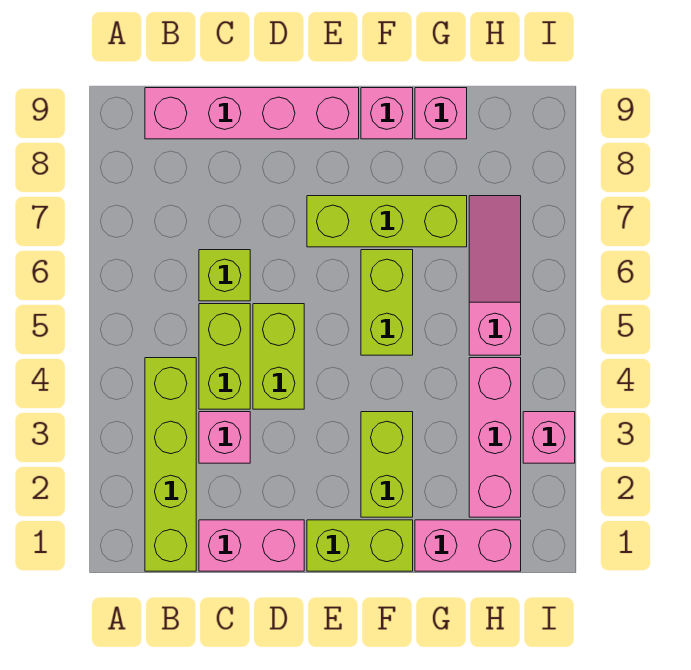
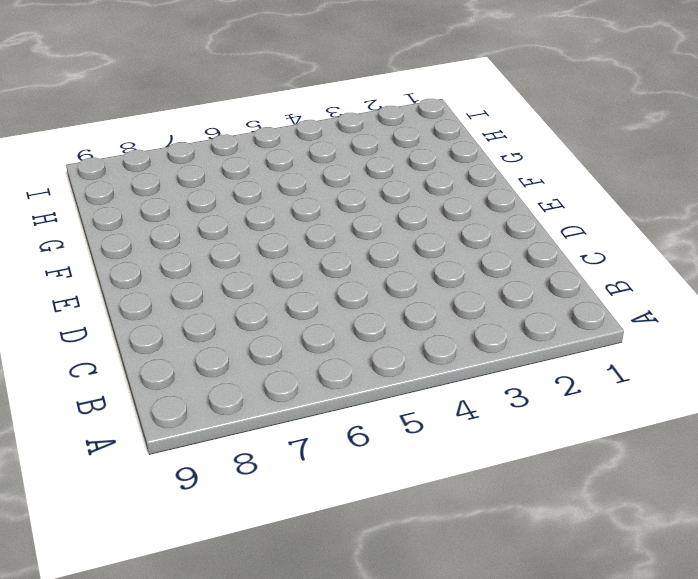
none -> lime 1x4 brick [145,358,196,571]
none -> pink 1x4 brick [145,88,359,139]
none -> pink 1x2 brick [199,520,304,571]

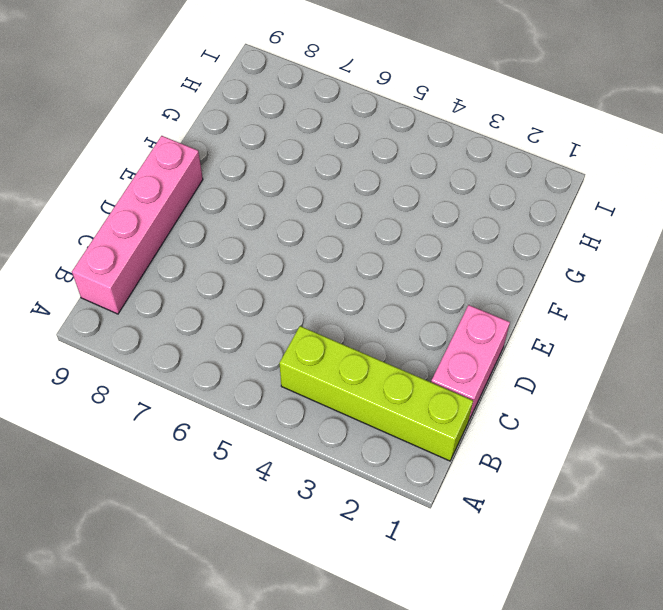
none -> pink 1x1 brick [199,412,250,463]
none -> lime 1x2 brick [199,304,250,409]
none -> lime 1x1 brick [199,250,250,301]

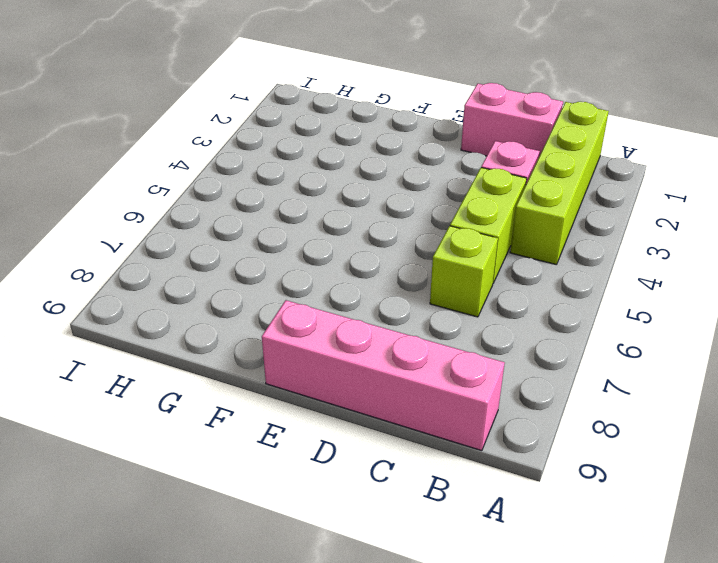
none -> lime 1x2 brick [253,304,304,409]
none -> lime 1x2 brick [307,520,413,571]
none -> lime 1x3 brick [307,196,467,247]

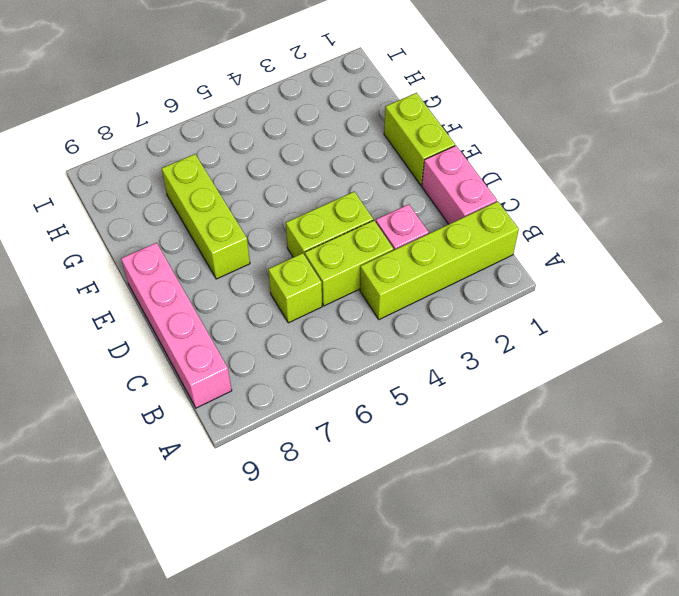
none -> lime 1x2 brick [361,412,413,517]
none -> lime 1x2 brick [361,250,413,355]
none -> pink 1x1 brick [361,88,413,139]

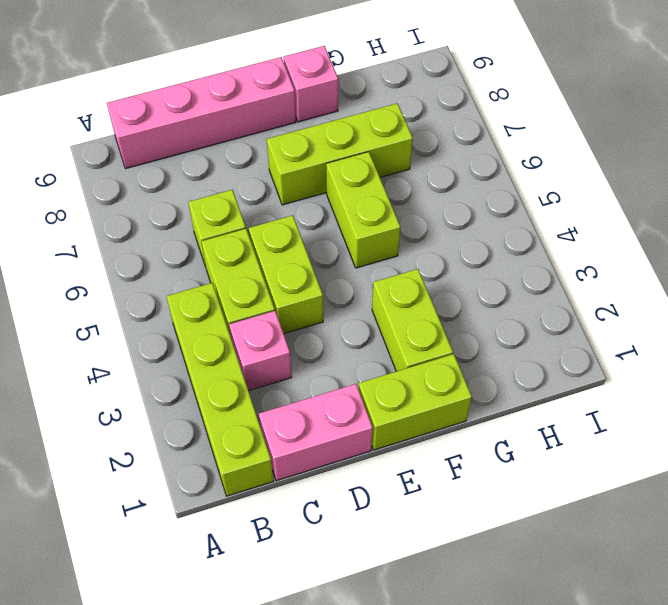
none -> pink 1x2 brick [415,520,521,571]
none -> pink 1x1 brick [415,88,467,139]
none -> pink 1x3 brick [469,358,521,517]

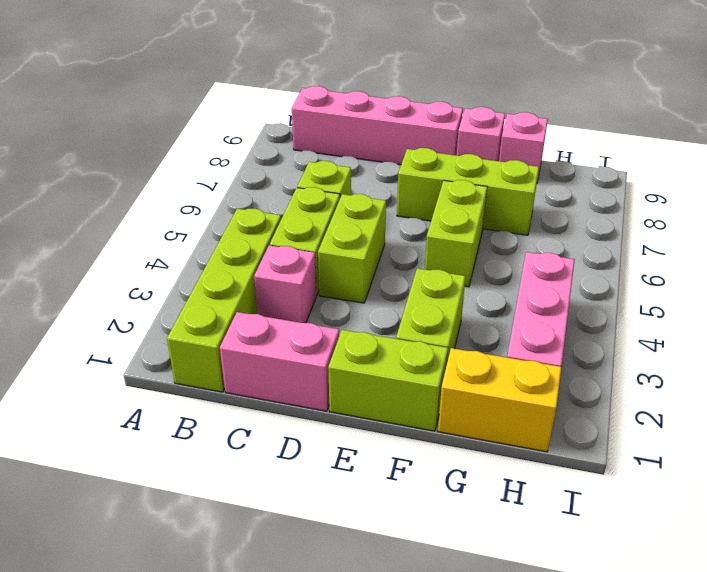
yellow 1x2 brick [438,348,561,452] -> pink 1x2 brick [415,520,521,571]
none -> pink 1x3 slope [469,196,521,355]
none -> pink 1x1 brick [523,412,575,463]

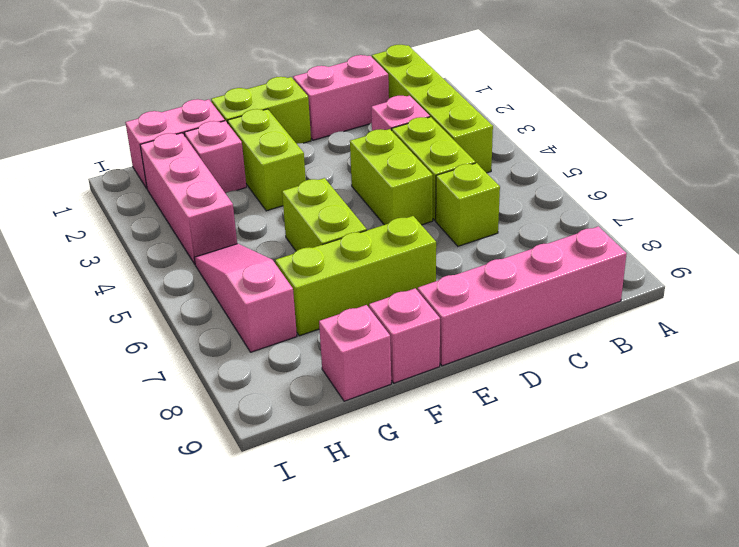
pink 1x1 brick [184,121,246,193] -> pink 1x1 brick moved to [523,412,575,463]
pink 1x3 slope [194,244,297,352] -> pink 1x3 slope turned to [469,196,521,355]

